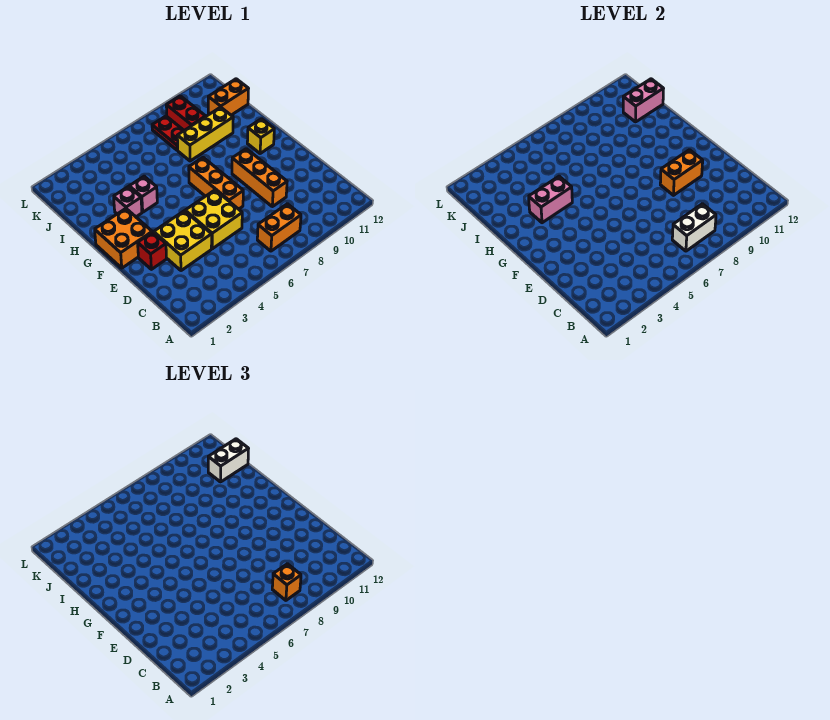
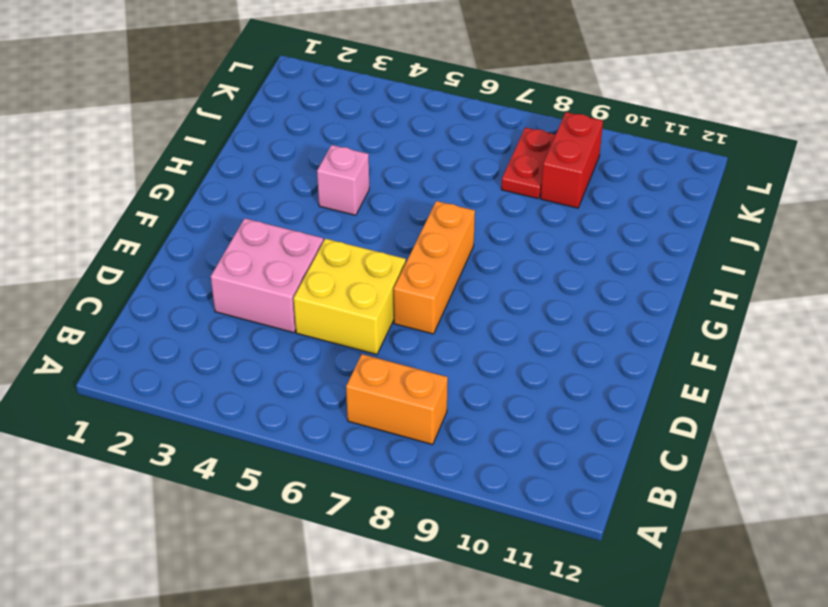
pink 2x2 brick [211,218,323,333] -> yellow 2x2 brick [154,211,212,271]
none -> orange 1x3 brick [232,149,287,207]
none -> red 1x1 brick [138,232,166,269]
none -> orange 2x2 brick [95,209,152,268]

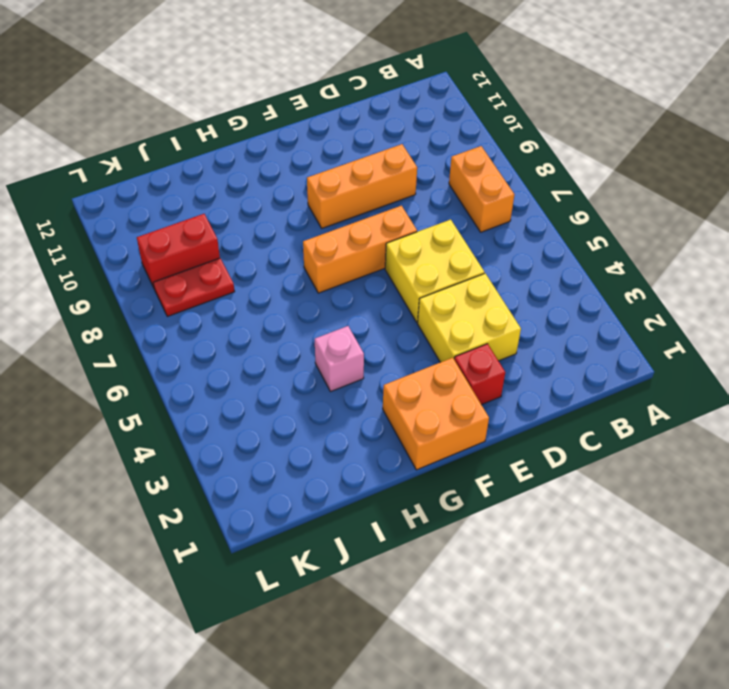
none -> yellow 1x1 brick [247,119,274,153]
none -> pink 1x1 brick [114,187,142,217]
none -> yellow 1x3 brick [177,107,233,161]

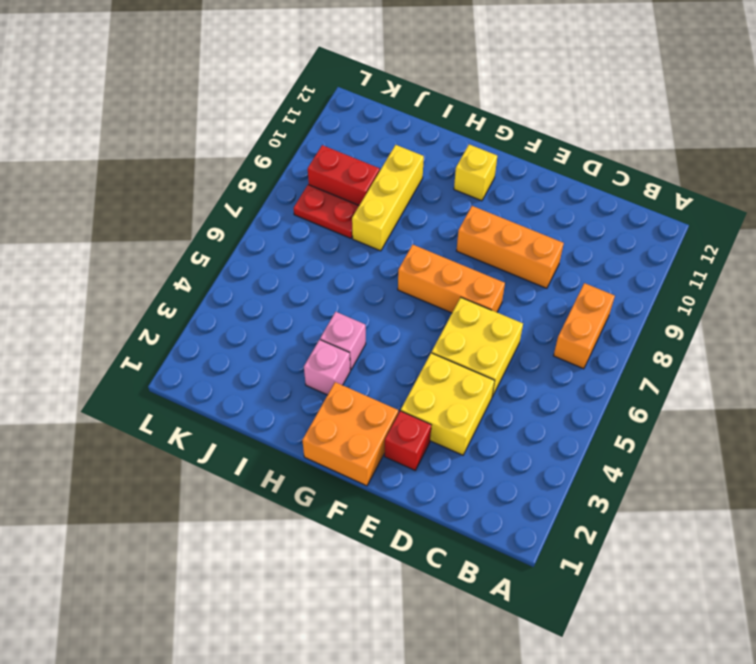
none -> orange 1x2 brick [208,79,249,115]
none -> white 1x2 brick [672,204,716,251]
none -> orange 1x2 brick [660,150,703,195]

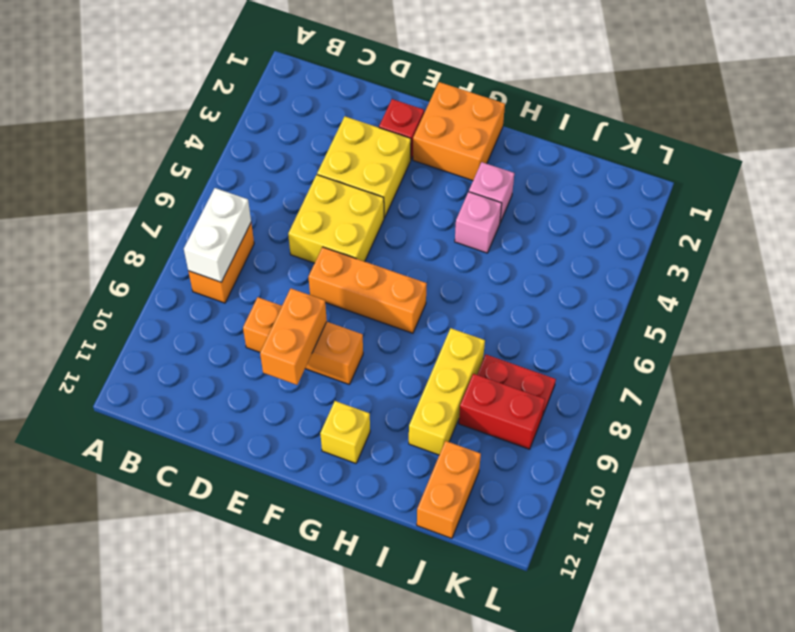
none -> pink 1x2 brick [529,176,572,223]
none -> pink 1x2 brick [623,79,664,122]
none -> orange 1x1 brick [272,564,301,600]

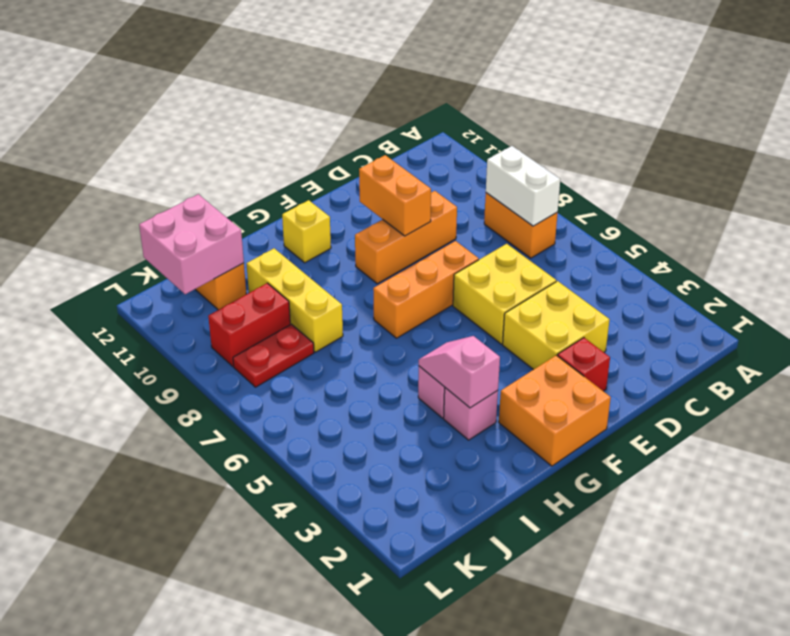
pink 1x2 slope [419,336,500,408] -> pink 1x2 brick [529,176,572,223]
pink 2x2 brick [139,194,244,294] -> pink 1x2 brick [623,79,664,122]
none -> orange 1x1 brick [272,564,301,600]
none -> white 1x2 brick [208,439,249,482]

